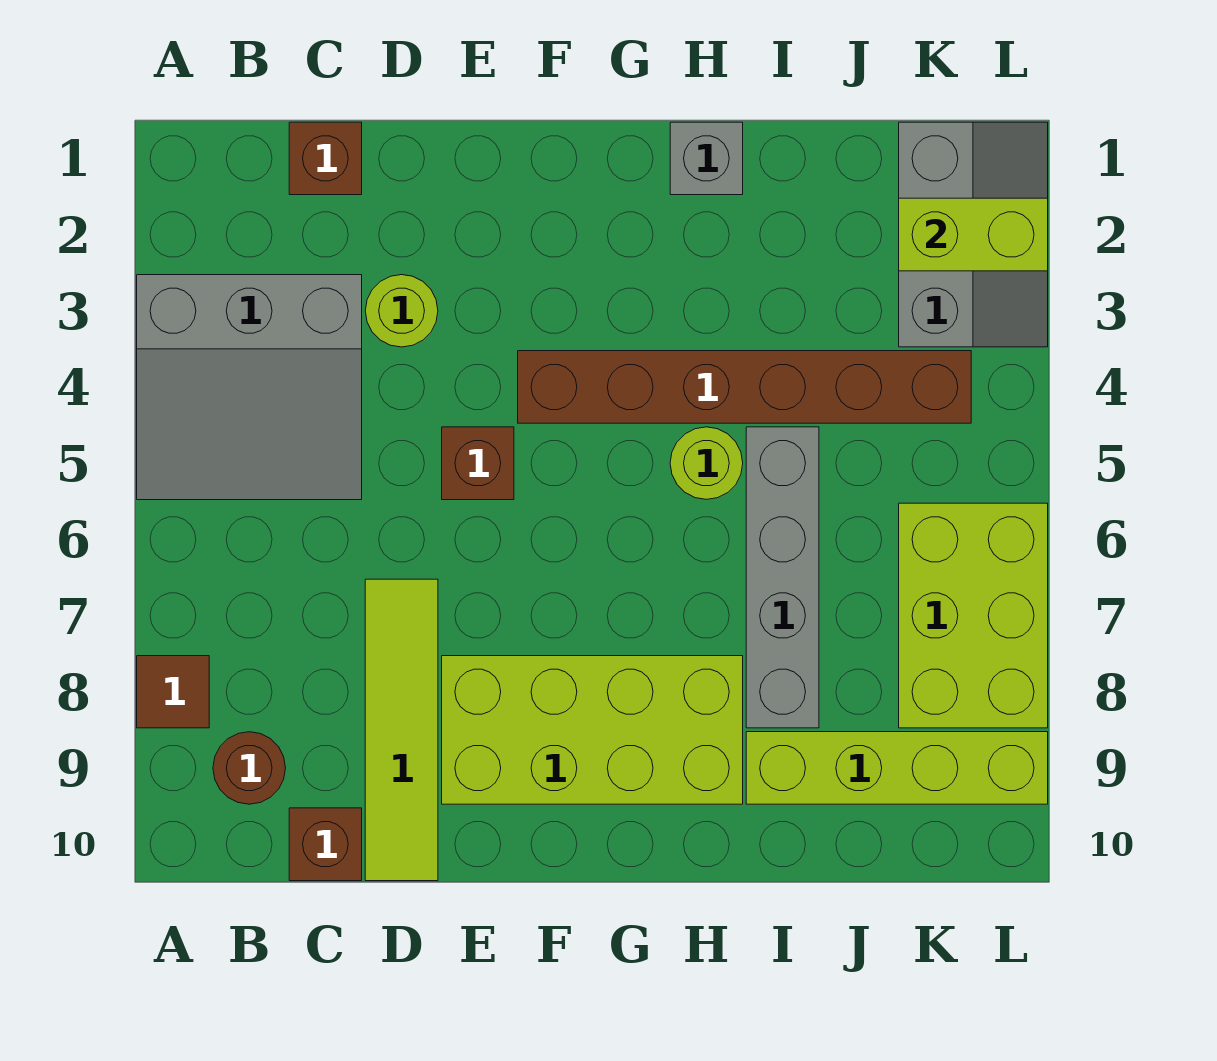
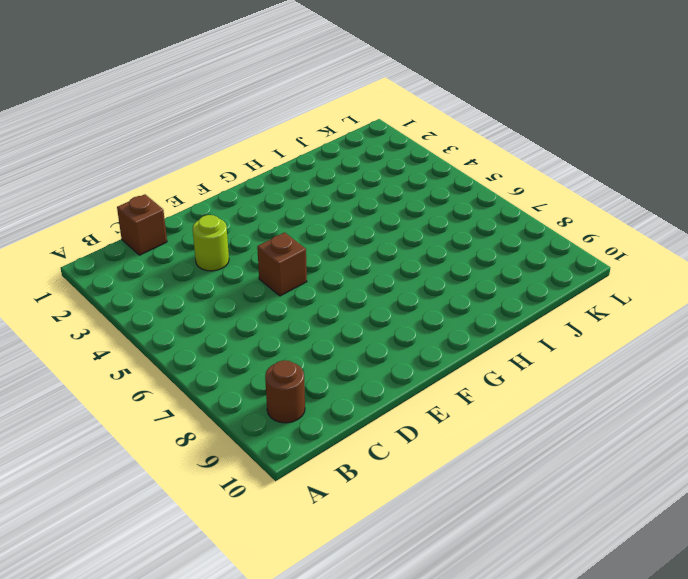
none -> grey 3x3 slope [137,275,362,500]
none -> brown 1x1 tile [137,656,209,728]
none -> brown 1x1 brick [289,808,362,881]

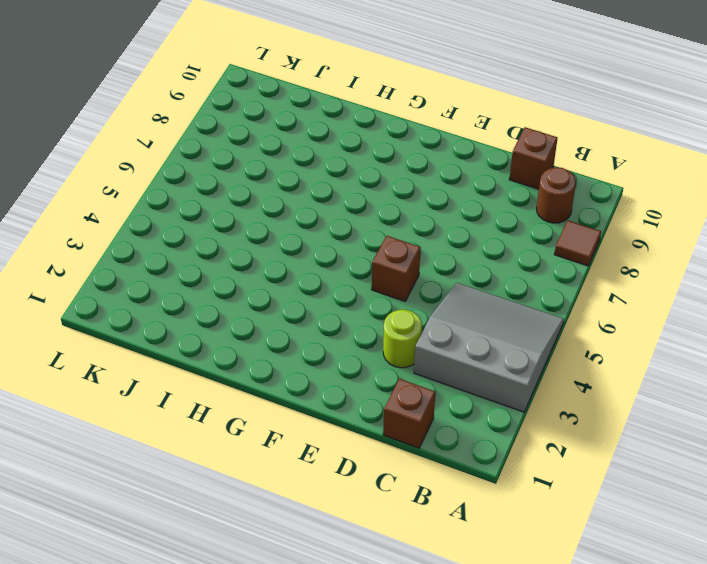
none -> lime 1x4 tile [365,579,438,881]
none -> lime 2x4 brick [442,656,743,804]
none -> brown 1x6 brick [518,351,971,423]

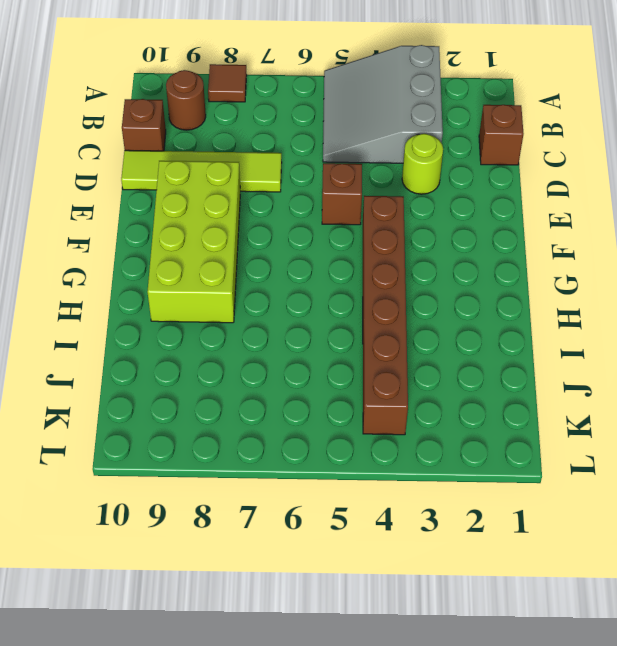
none -> grey 1x1 brick [670,122,743,195]
none -> lime 1x1 round brick [670,427,743,499]
none -> grey 1x4 brick [746,427,819,728]

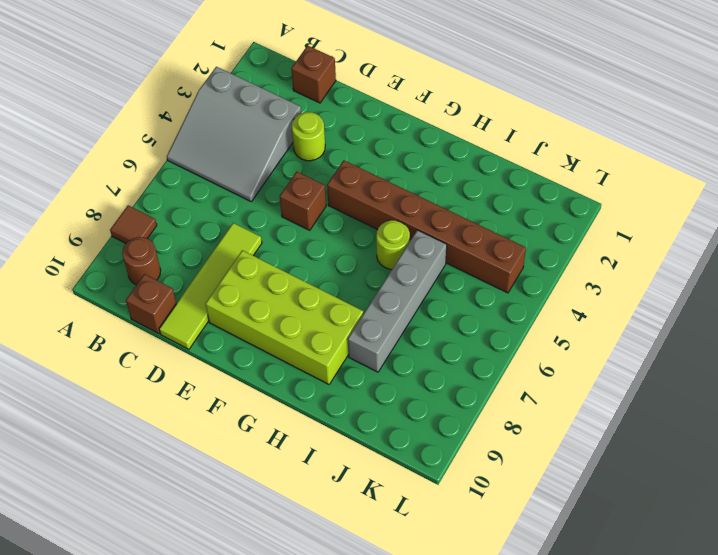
none -> grey 1x1 brick [670,122,743,195]
none -> lime 1x4 brick [746,732,1048,804]
none -> grey 2x3 slope [899,122,1048,347]

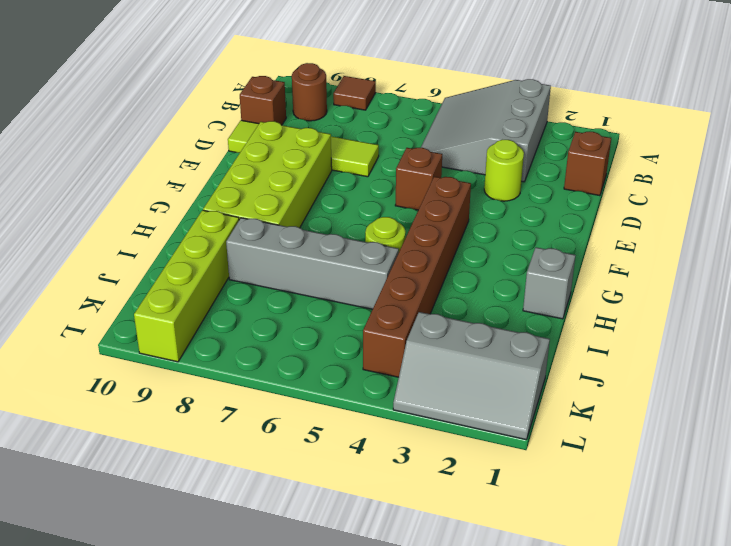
none -> lime 2x3 brick [899,503,1048,728]
none -> lime 1x2 brick [899,198,1048,271]

